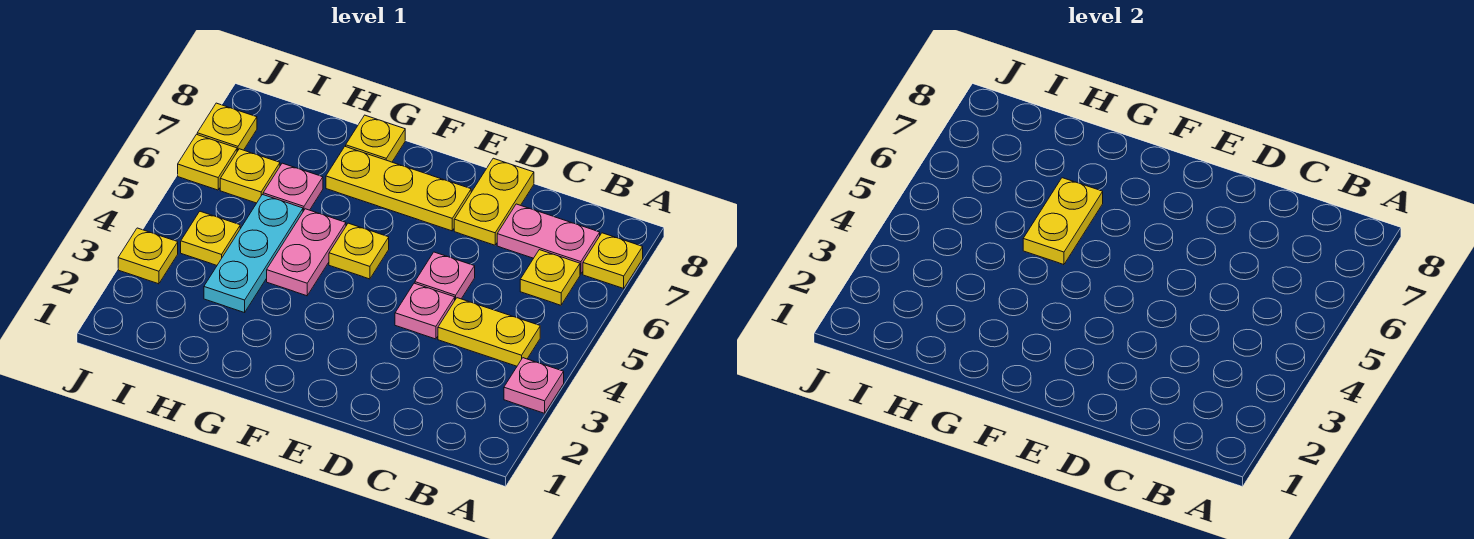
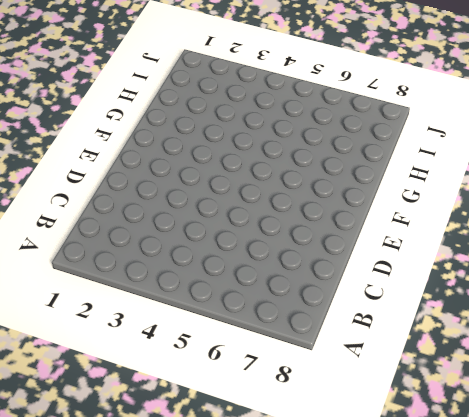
none -> pink 1x1 plate [504,358,564,413]
none -> yellow 1x1 plate [583,233,643,288]
none -> yellow 1x2 plate [438,298,540,366]

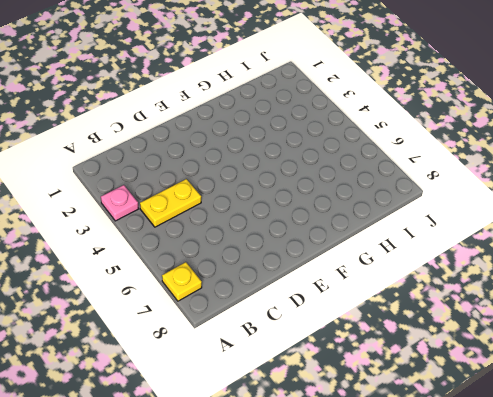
none -> yellow 1x1 plate [520,250,580,305]
none -> pink 1x2 plate [497,204,600,274]
none -> pink 1x1 plate [395,283,455,339]

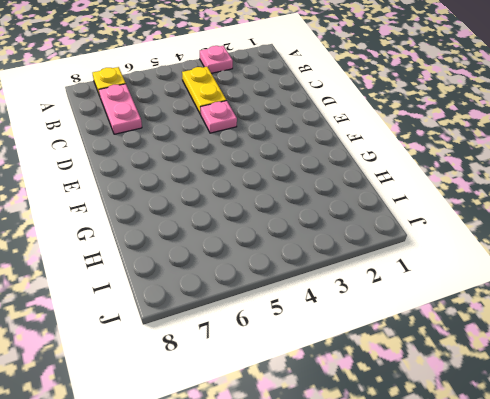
none -> yellow 1x1 plate [520,250,580,305]
none -> pink 1x1 plate [415,252,475,300]
none -> yellow 1x2 plate [454,158,534,245]

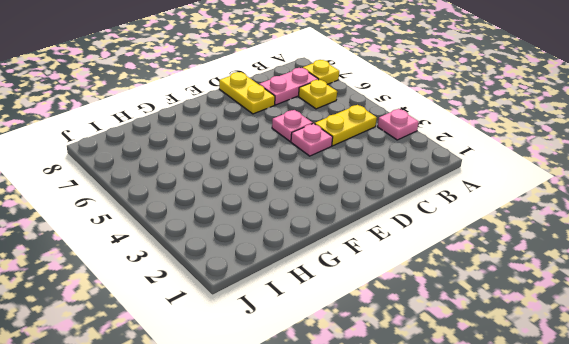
none -> yellow 1x3 plate [326,146,471,231]
none -> yellow 1x1 plate [329,223,389,279]
none -> pink 1x2 plate [267,209,346,296]

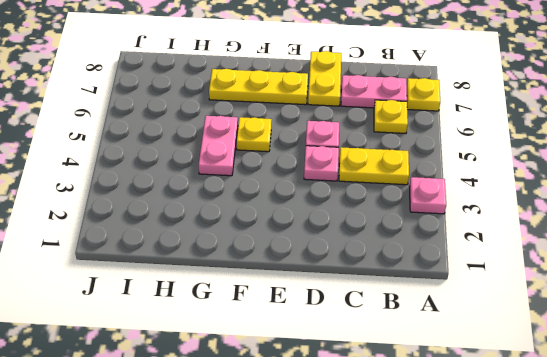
none -> yellow 1x1 plate [346,115,405,162]
none -> cyan 1x3 plate [204,195,303,313]
none -> pink 1x1 plate [263,163,323,211]

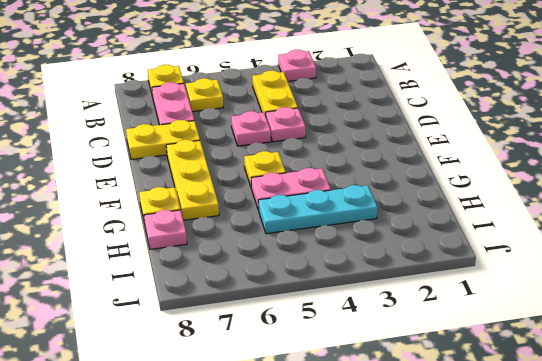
pink 1x1 plate [144,210,187,249] -> pink 1x1 plate moved to [263,163,323,211]
none -> yellow 1x1 plate [181,211,240,265]
none -> yellow 1x1 plate [220,149,280,203]
none -> yellow 1x1 plate [118,228,178,284]

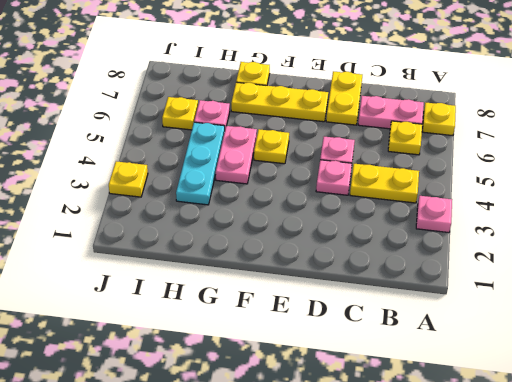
none -> yellow 1x1 plate [181,211,240,265]
none -> yellow 1x1 plate [178,134,237,190]
none -> yellow 1x1 plate [197,103,257,151]

